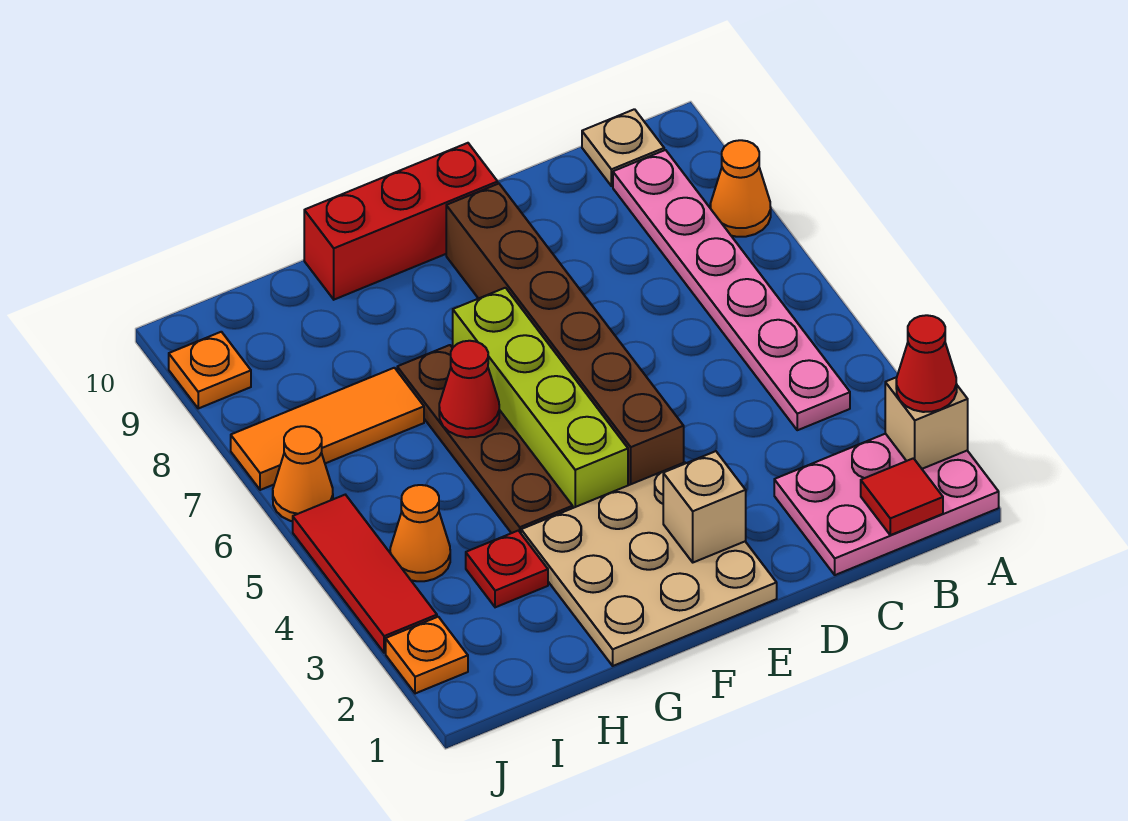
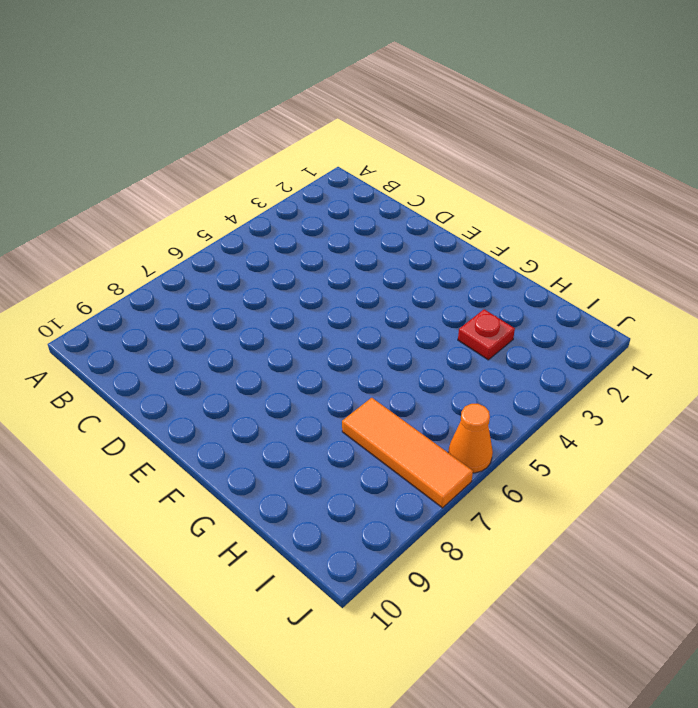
none -> pink 2x3 plate [774,434,999,575]
none -> orange 1x1 cone [710,140,771,237]
none -> pink 1x6 plate [613,150,850,430]

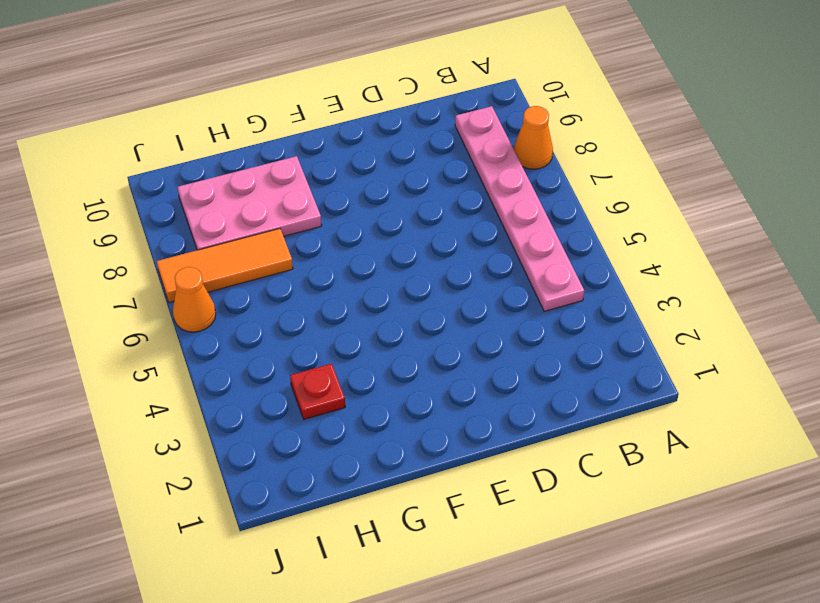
pink 2x3 plate [177,156,322,250] -> pink 2x3 plate moved to [774,434,999,575]
none -> tan 1x1 plate [582,109,664,186]
none -> tan 3x3 plate [521,462,777,666]
none -> brown 1x6 brick [446,184,684,485]

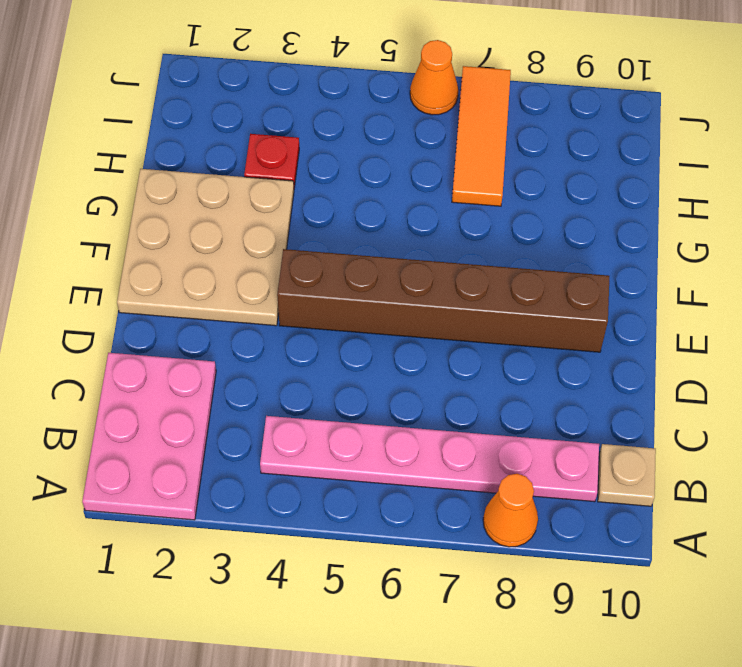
none -> red 1x3 brick [304,143,498,300]
none -> lime 1x4 brick [453,288,628,508]
none -> brown 1x4 plate [397,345,573,533]

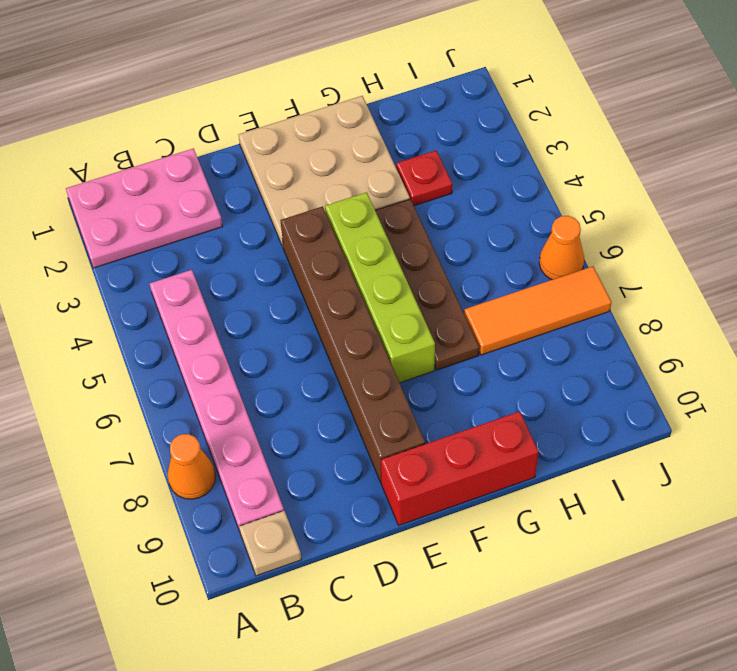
none -> orange 1x1 cone [390,485,450,581]
none -> orange 1x1 plate [386,617,468,694]
none -> red 1x3 tile [293,495,437,653]

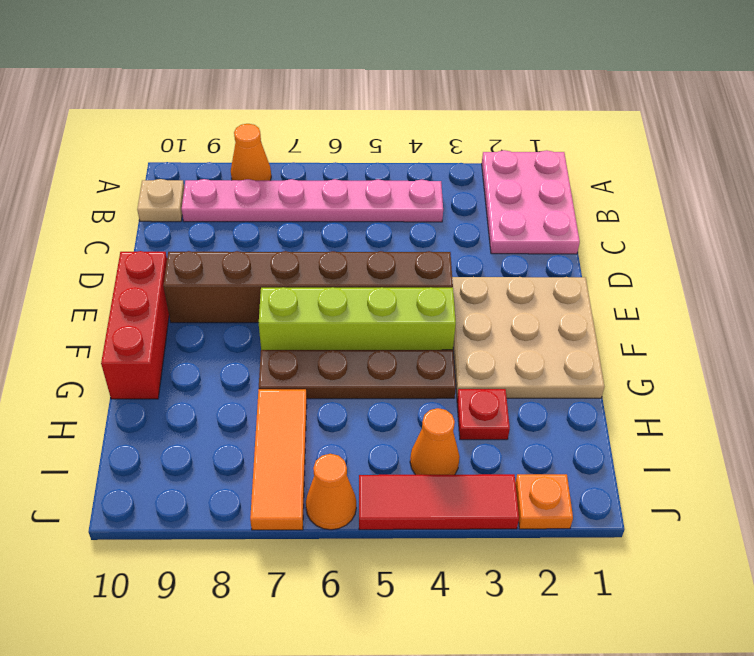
none -> orange 1x1 plate [169,332,251,408]
none -> tan 1x1 brick [885,377,968,469]
none -> red 1x1 tile [861,458,943,535]

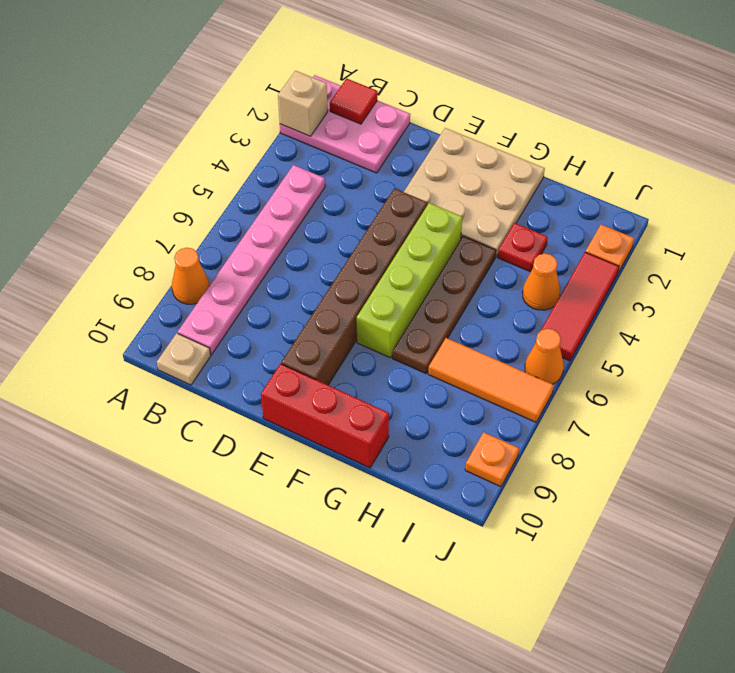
none -> tan 1x1 brick [663,451,746,562]
none -> red 1x1 cone [439,341,499,437]
none -> red 1x1 cone [896,315,957,412]

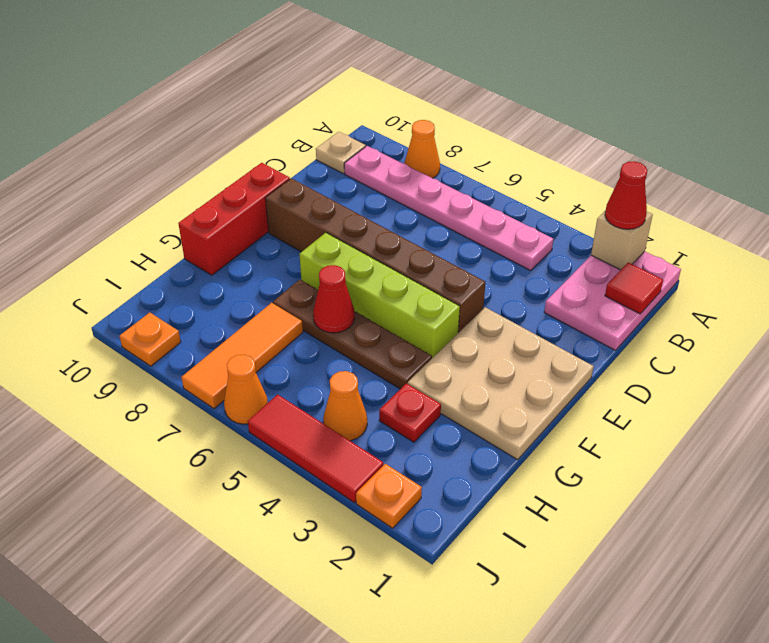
none -> tan 1x1 brick [663,451,746,562]

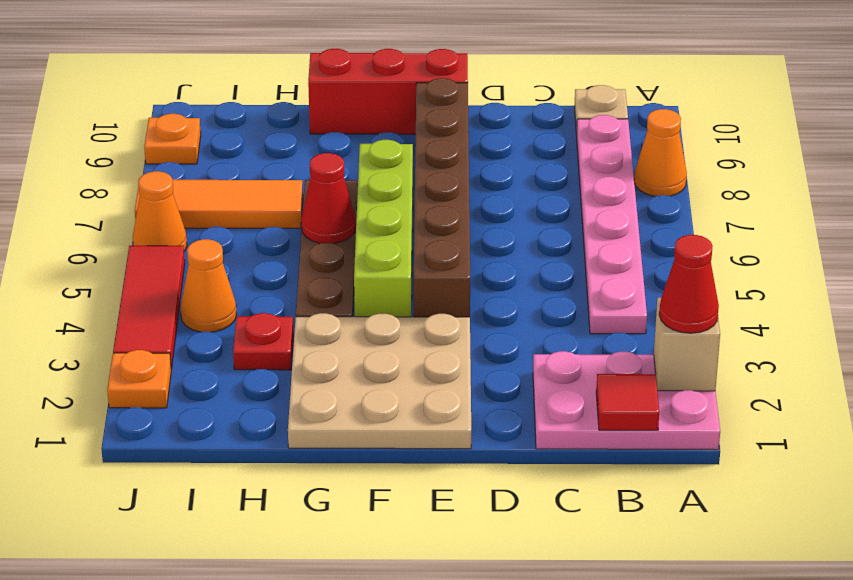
none -> tan 1x1 brick [663,451,746,562]

